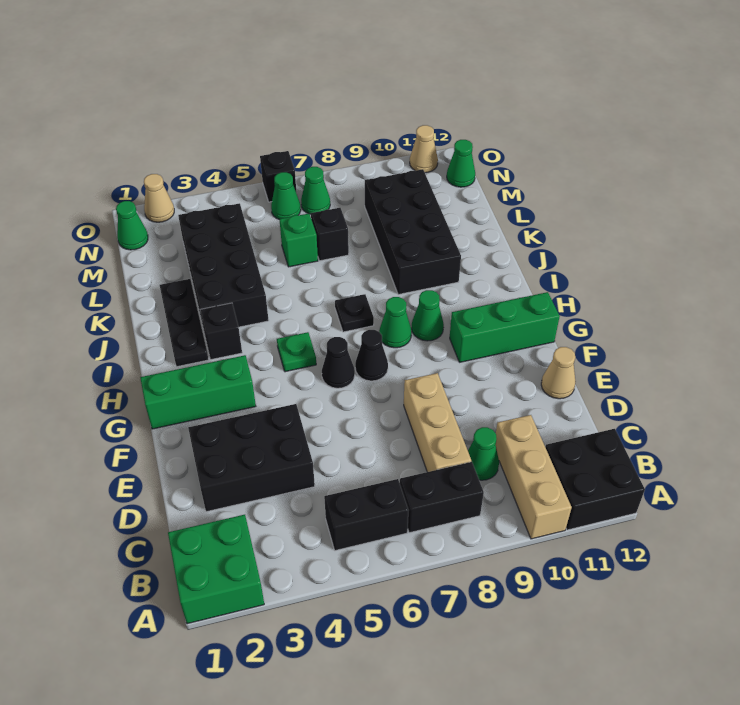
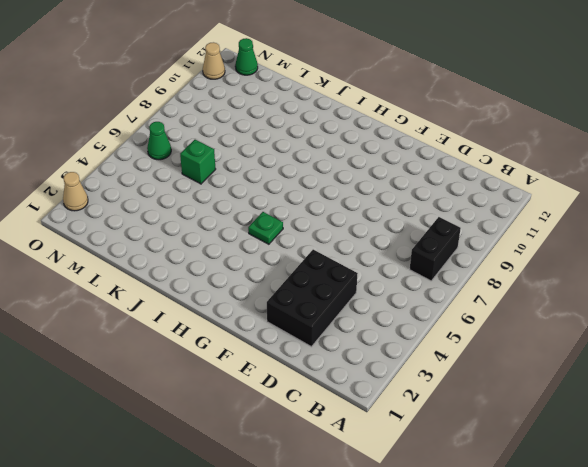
none -> green 2x2 brick [168,515,264,624]
none -> tan 1x3 brick [496,415,572,539]
none -> black 2x2 brick [545,429,645,530]
none -> black 1x2 brick [324,479,408,551]

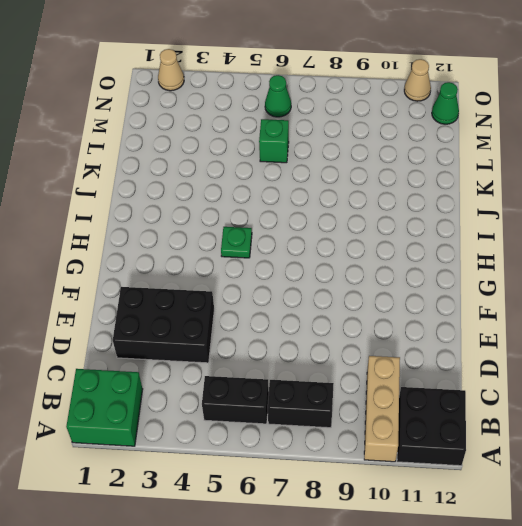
none -> tan 1x3 brick [404,373,471,472]
none -> green 1x1 cone [468,427,499,480]
none -> tan 1x1 cone [541,347,576,399]
none -> green 1x3 brick [140,355,256,429]

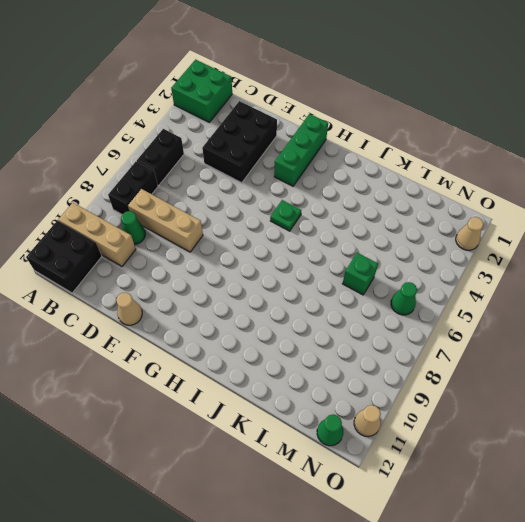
none -> black 1x1 cone [322,337,355,388]
none -> black 1x1 cone [355,330,388,381]
none -> green 1x3 brick [450,292,560,362]
none -> green 1x1 cone [379,297,411,348]

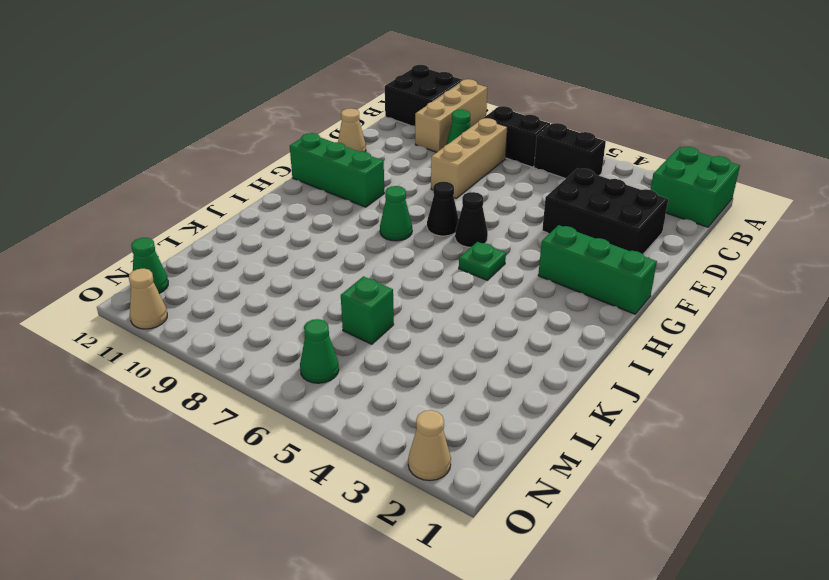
none -> green 1x1 cone [412,290,444,341]
none -> black 1x3 plate [160,279,209,367]
none -> black 1x1 brick [200,303,242,359]
none -> black 1x1 plate [335,294,374,332]

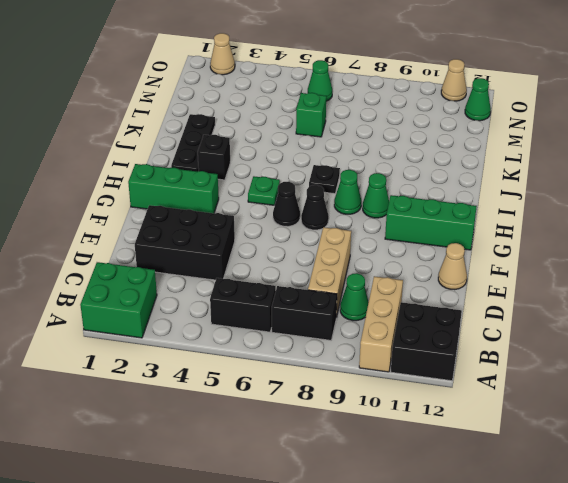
none -> black 2x4 brick [178,203,269,330]
none -> black 2x4 brick [365,169,461,295]
none -> black 1x1 brick [311,208,349,261]
none -> green 1x1 cone [116,201,148,250]

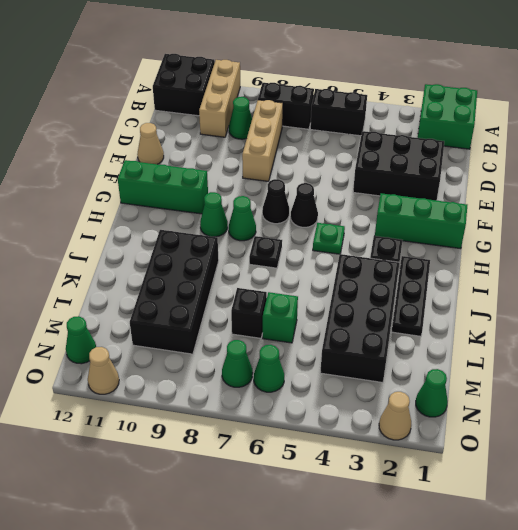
none -> black 1x1 brick [260,151,296,202]

